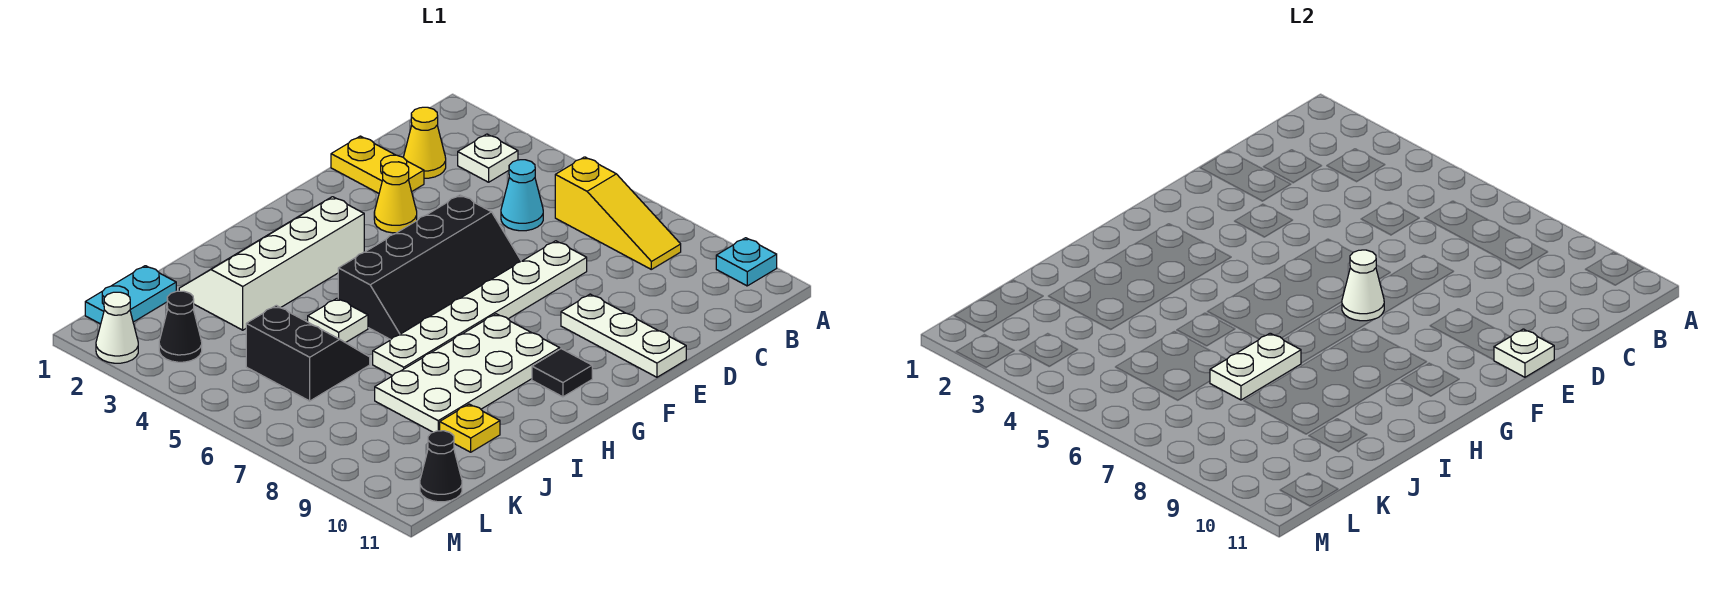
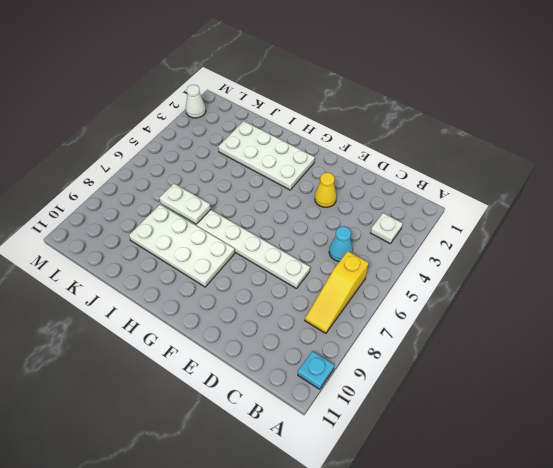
white 2x4 plate [218,121,315,190] -> white 2x4 slope [179,197,364,330]
none -> yellow 1x1 cone [403,107,446,178]
none -> yellow 1x2 plate [331,136,424,193]
none -> black 2x4 slope [338,195,521,340]

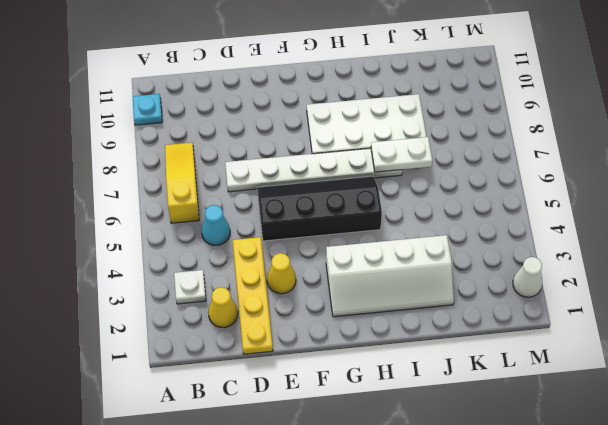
yellow 1x4 plate [233,237,273,354] -> yellow 1x2 plate [331,136,424,193]
none -> white 1x3 plate [561,294,686,377]
none -> black 1x1 tile [532,349,592,397]
none -> white 1x1 plate [308,299,368,343]

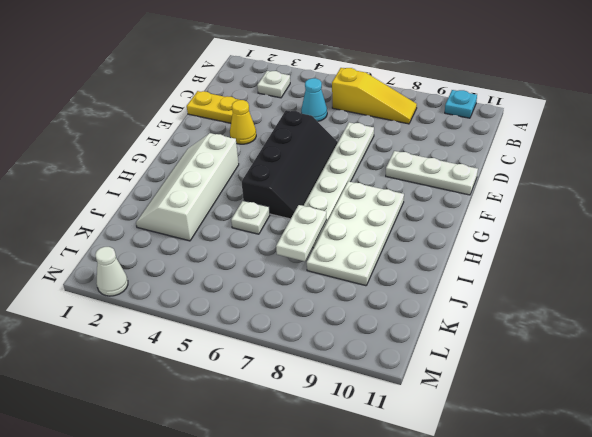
none -> yellow 1x1 cone [403,107,446,178]
none -> black 1x1 tile [532,349,592,397]
none -> black 2x2 slope [246,305,370,401]

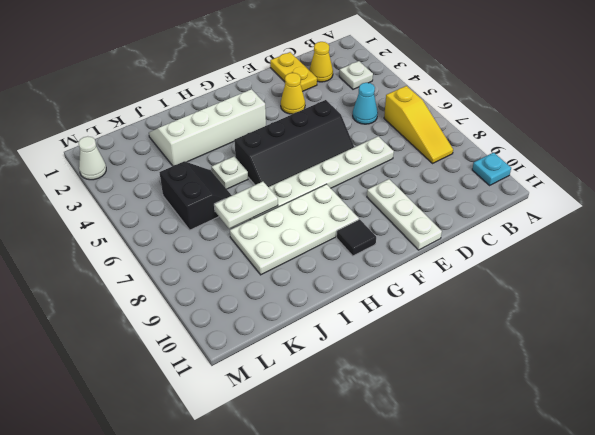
none -> yellow 1x1 plate [440,404,500,452]
none -> cyan 1x2 plate [85,266,176,324]
none -> black 1x1 cone [159,291,202,362]

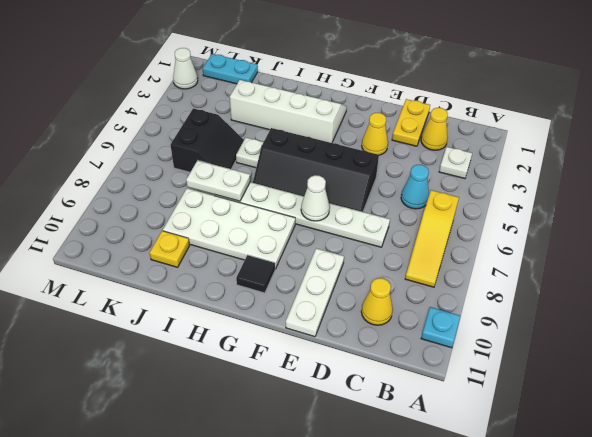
yellow 1x1 cone [361,278,393,325] -> none
none -> black 1x1 cone [159,291,202,362]
none -> black 1x1 cone [420,431,462,502]
none -> white 1x1 plate [1494,329,1554,377]

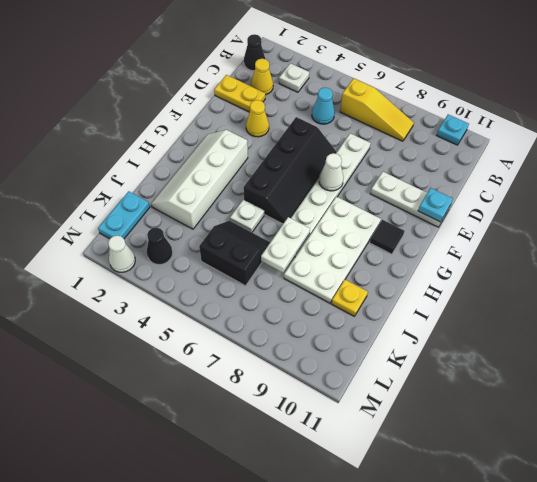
black 1x1 cone [244,34,265,71] -> black 1x1 cone moved to [420,431,462,502]
cyan 1x1 plate [418,188,453,222] -> white 1x1 plate [1494,329,1554,377]

